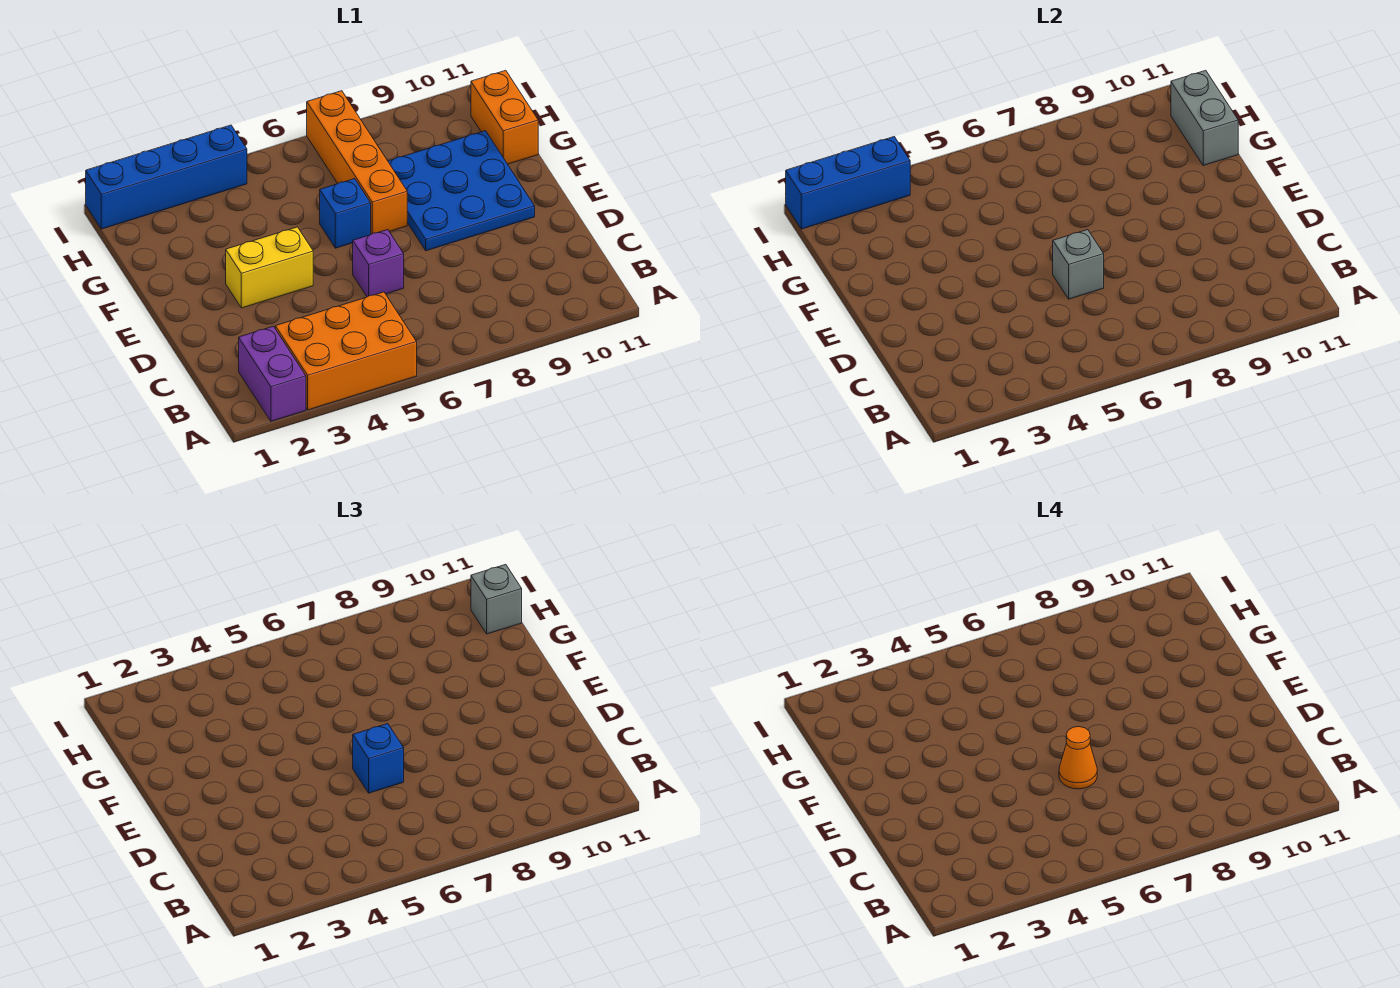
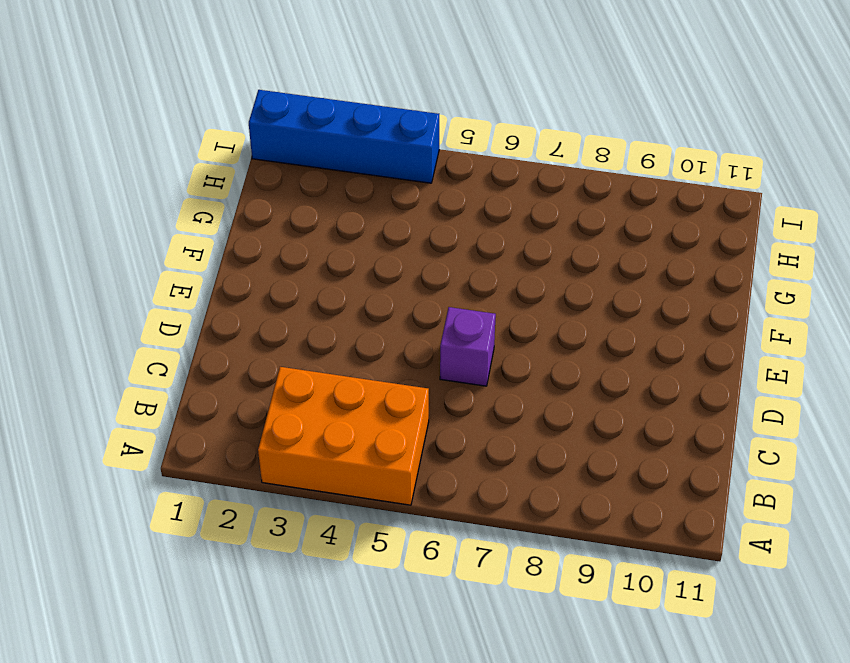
none -> purple 1x2 brick [239,326,306,421]
none -> yellow 1x2 brick [226,227,313,308]
none -> blue 3x3 plate [388,131,535,251]

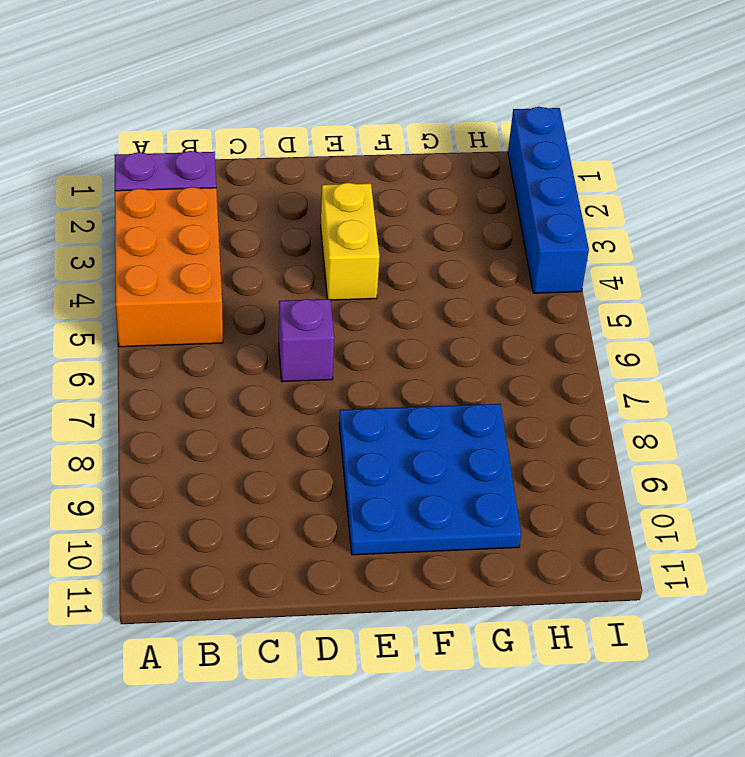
none -> blue 1x1 brick [320,179,371,248]
none -> orange 1x4 brick [307,91,407,234]
none -> orange 1x2 brick [471,70,538,164]

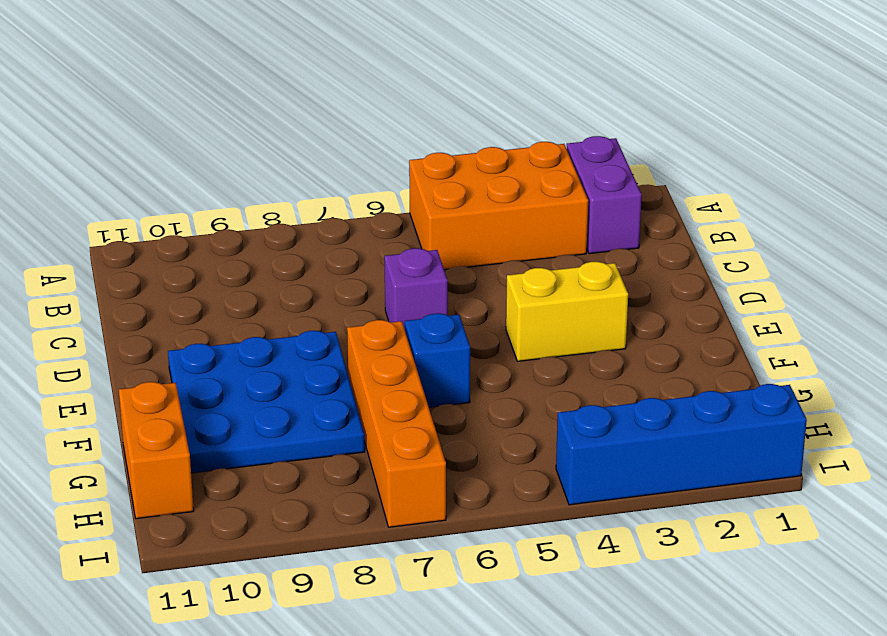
none -> grey 1x1 brick [1053,230,1104,299]
none -> grey 1x2 brick [1171,70,1238,165]
none -> blue 1x3 brick [786,137,910,229]

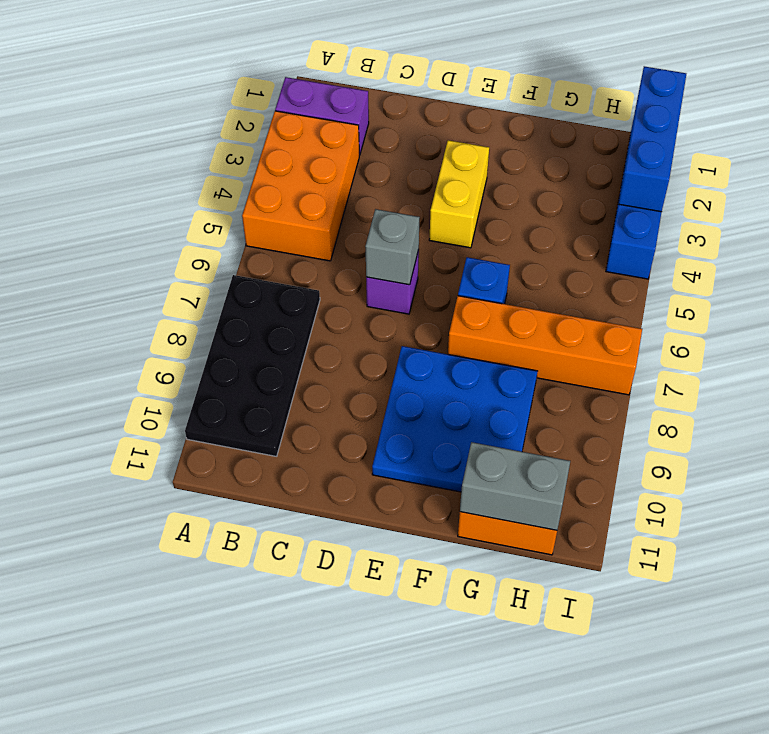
black 2x4 plate [185,275,320,457] -> none
none -> blue 1x1 brick [353,724,404,793]
none -> grey 1x1 brick [471,564,522,634]
none -> orange 1x1 cone [1059,727,1097,789]

